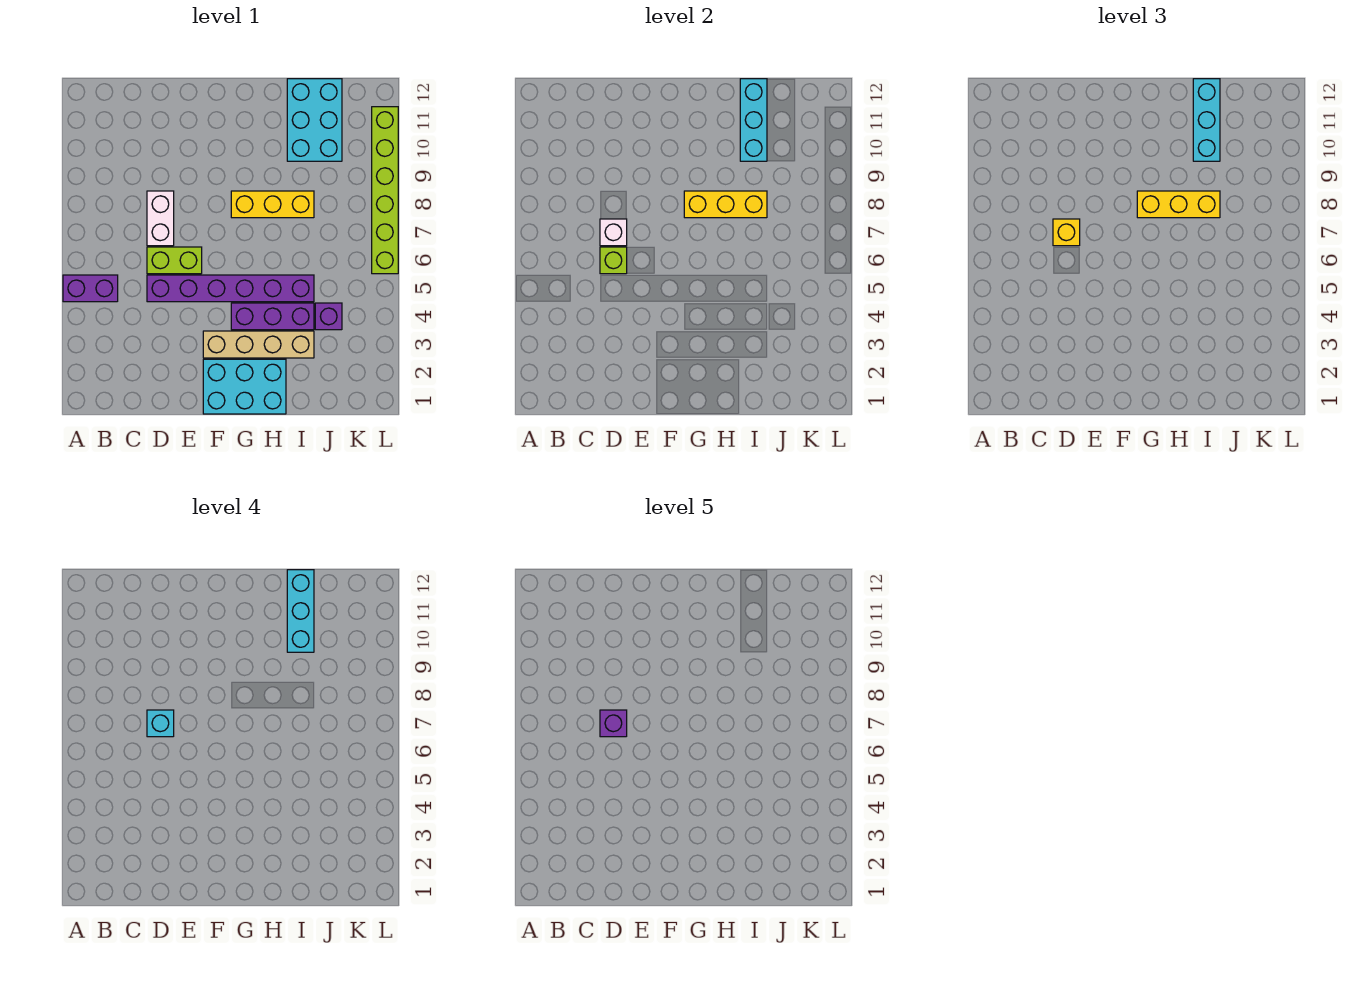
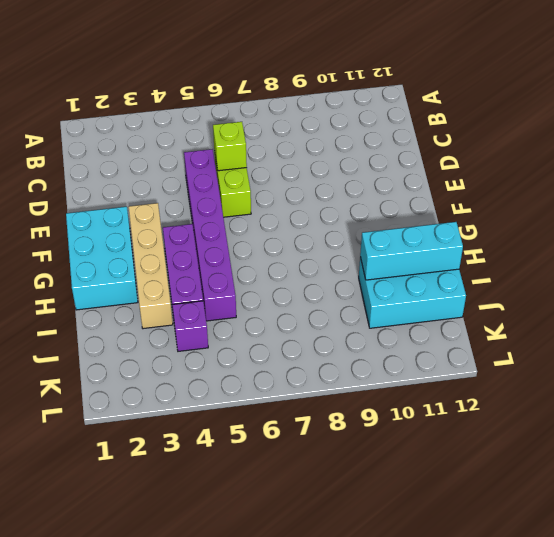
none -> purple 1x2 brick [63,275,118,302]
none -> white 1x2 brick [147,191,174,246]
none -> yellow 1x3 brick [231,191,314,218]

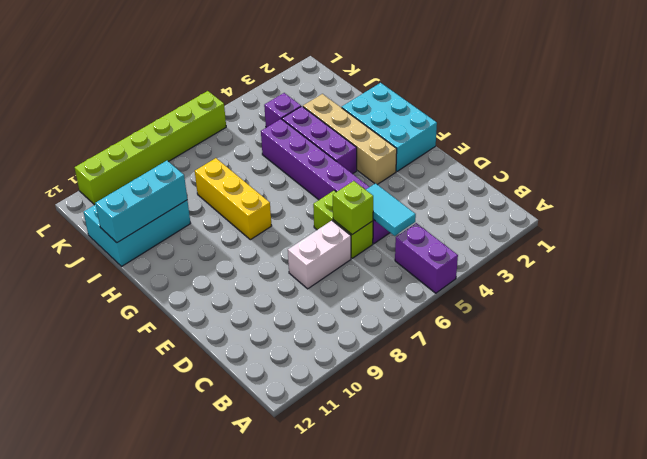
cyan 1x2 tile [366,183,416,236] -> none
none -> white 1x1 brick [600,219,627,246]
none -> yellow 1x3 brick [684,191,767,218]
none -> yellow 1x1 brick [1053,219,1080,246]

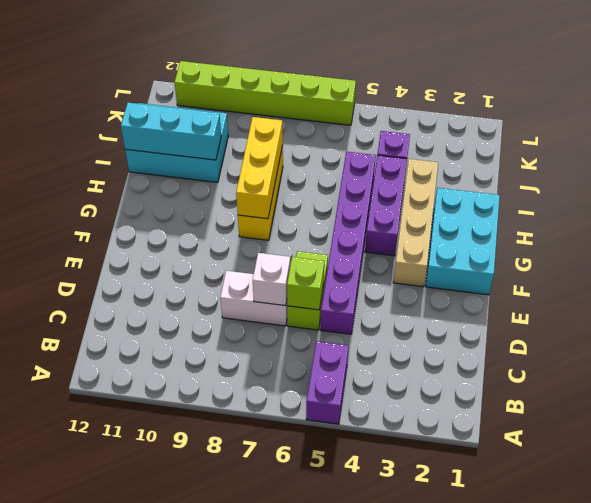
none -> yellow 1x1 brick [1053,219,1080,246]
none -> yellow 1x3 brick [1137,191,1220,218]
none -> cyan 1x3 brick [1193,79,1220,161]

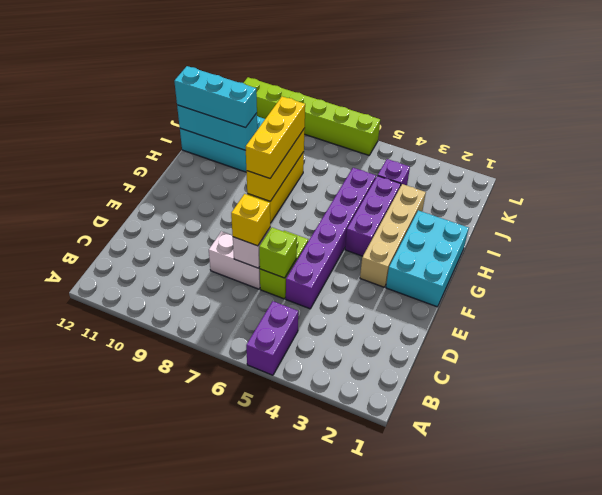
none -> cyan 1x1 brick [147,710,174,737]
none -> cyan 1x3 brick [287,570,314,652]
none -> purple 1x1 brick [600,710,627,737]

